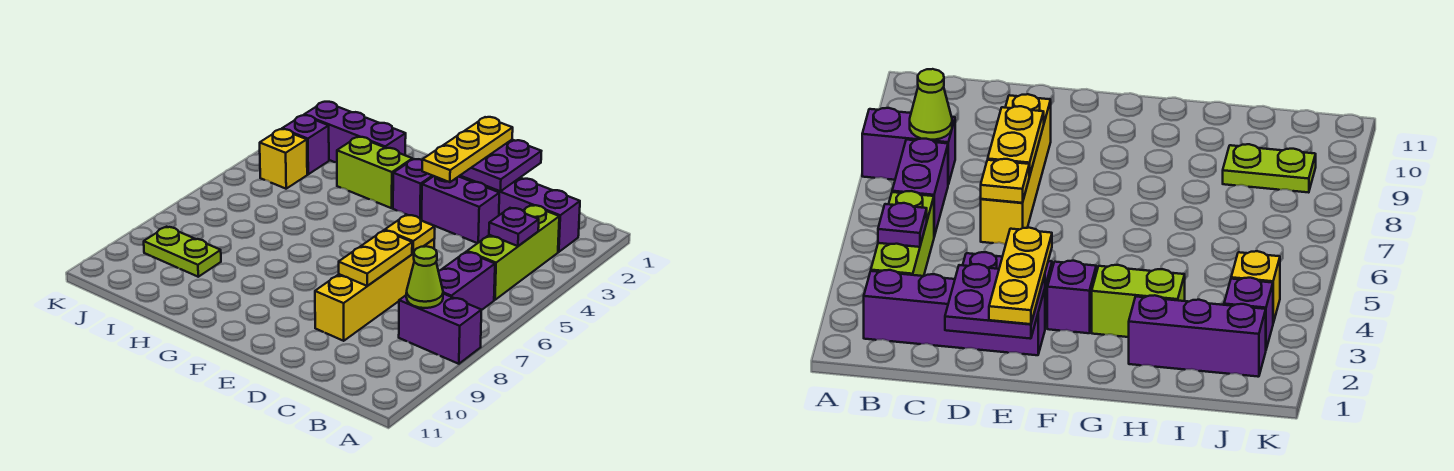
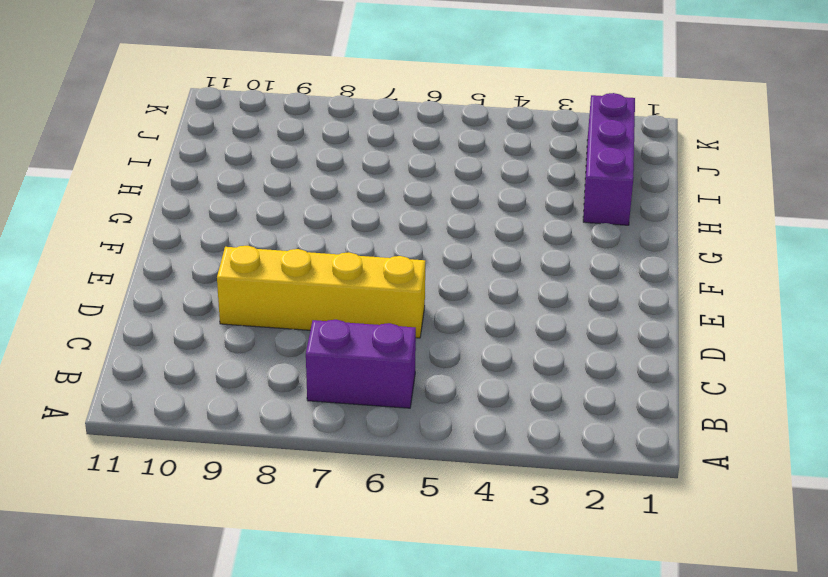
none -> purple 1x2 brick [399,294,481,364]
none -> purple 1x4 brick [459,176,580,252]
none -> lime 1x3 brick [467,205,559,300]

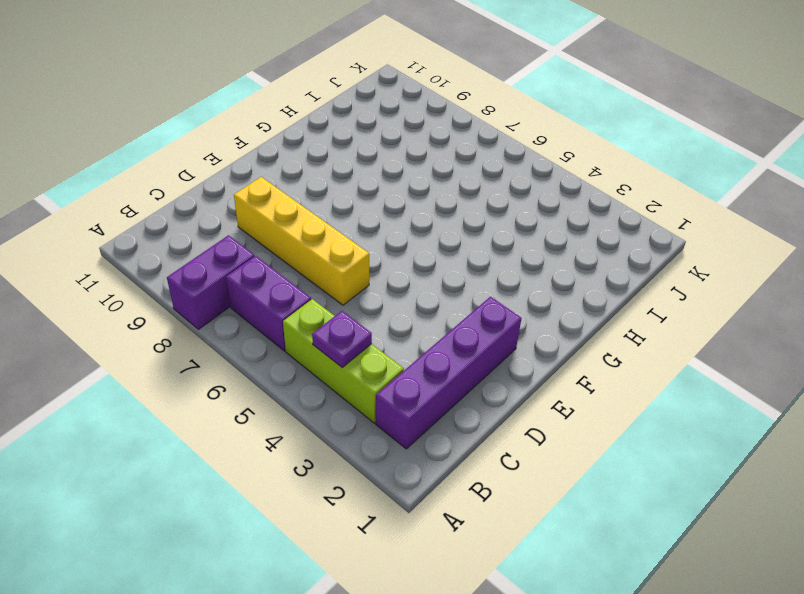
none -> purple 1x2 brick [422,176,499,243]
none -> purple 1x1 brick [393,159,433,220]
none -> lime 1x2 brick [337,137,412,208]

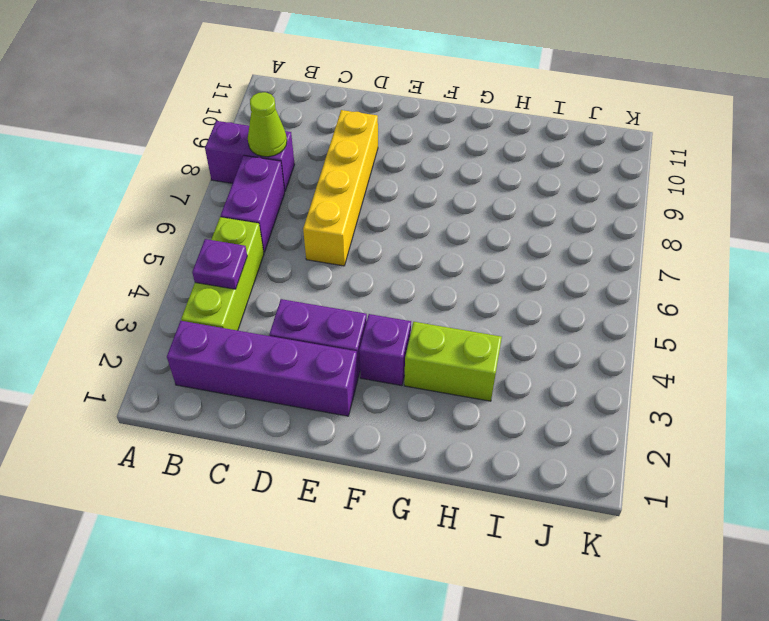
none -> purple 1x3 brick [304,102,406,163]
none -> lime 1x2 plate [144,227,221,277]
none -> purple 1x1 brick [282,115,329,174]

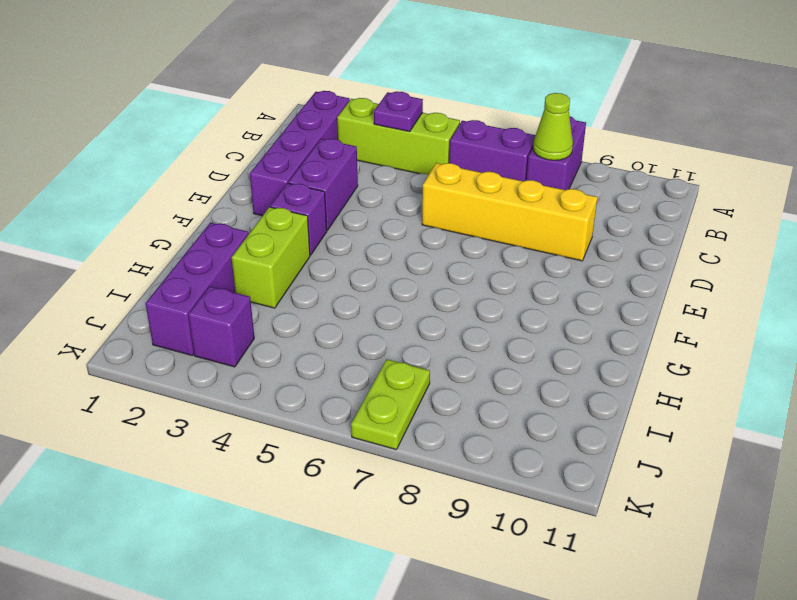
lime 1x2 plate [351,359,430,450] -> lime 1x2 plate moved to [144,227,221,277]
none -> yellow 1x1 brick [260,129,307,189]
none -> purple 2x2 plate [460,140,541,191]
none -> yellow 1x1 plate [385,215,435,253]

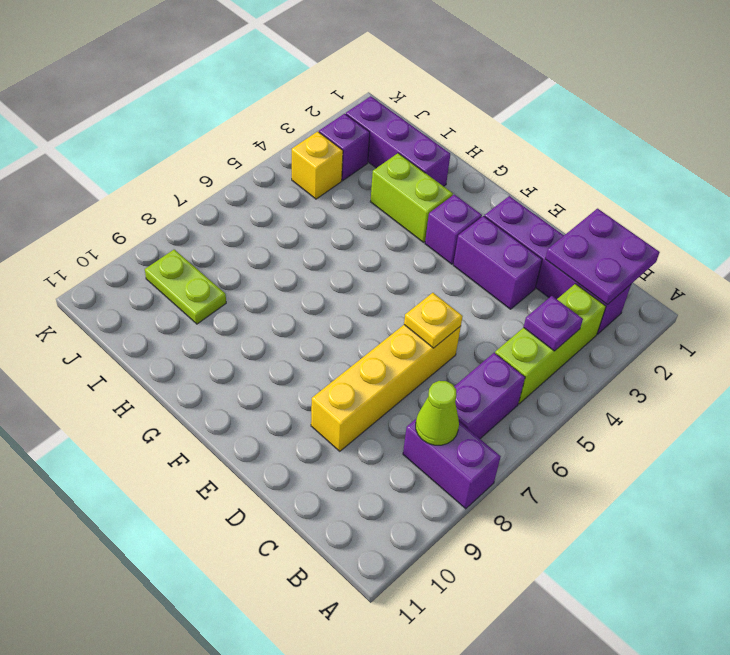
purple 2x2 plate [545,209,660,304] -> purple 2x2 plate moved to [460,140,541,191]
none -> yellow 1x2 plate [339,230,412,286]
none -> yellow 1x3 plate [422,117,513,182]

